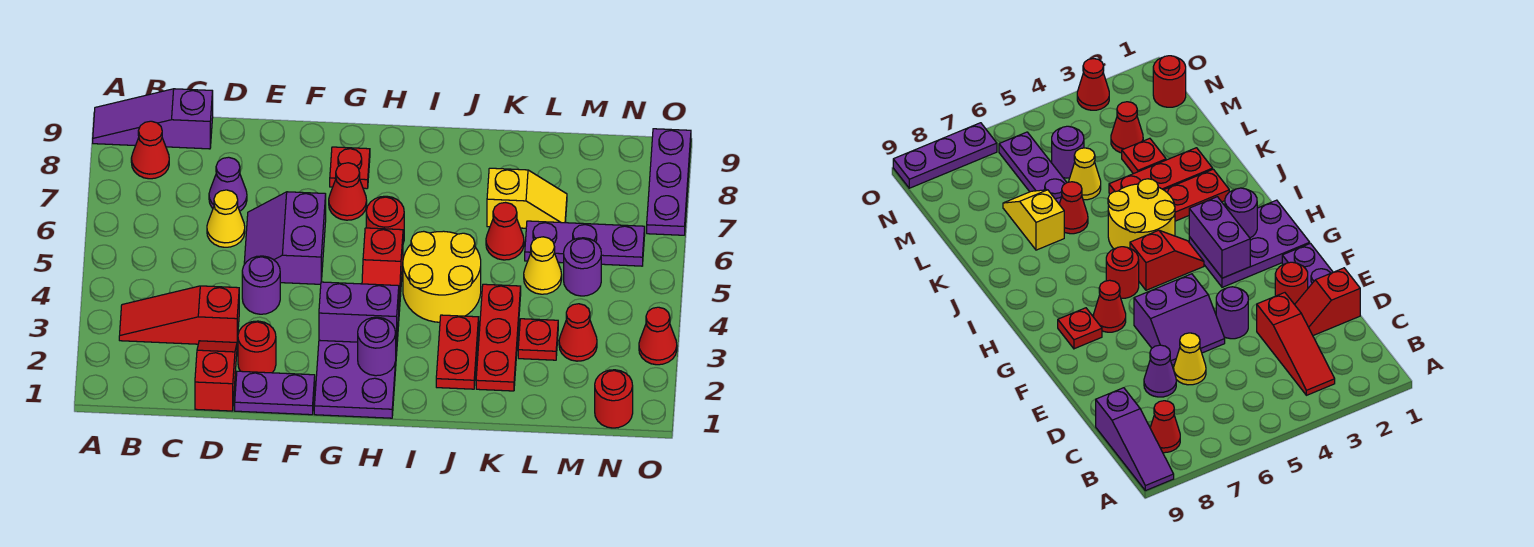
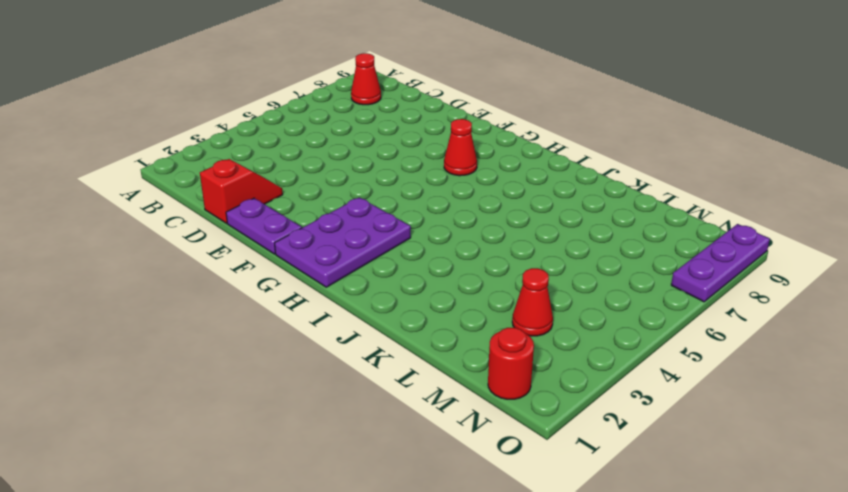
none -> purple 1x3 slope [93,89,213,149]
none -> red 1x3 slope [119,286,239,344]
none -> yellow 1x1 cone [207,190,245,247]
none -> purple 1x1 cone [209,157,247,211]

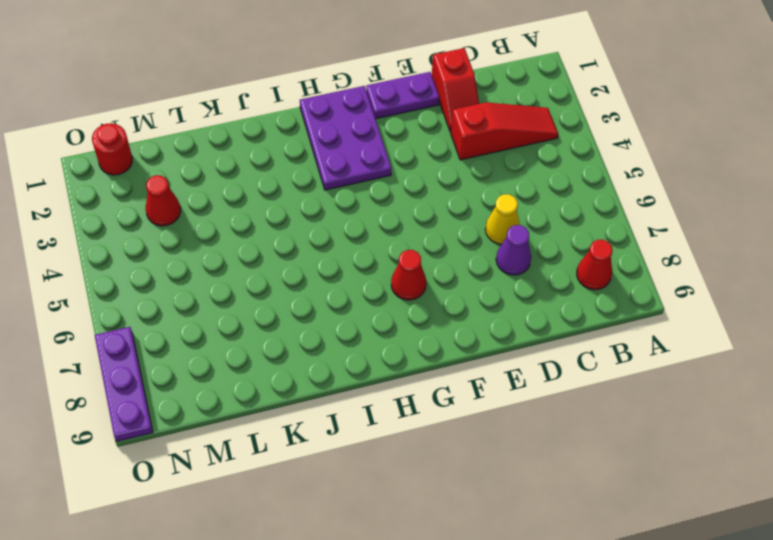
none -> purple 1x3 slope [93,89,213,149]
none -> red 1x1 round brick [238,321,276,373]
none -> purple 1x1 round brick [242,256,280,314]
none -> purple 2x2 slope [244,192,326,284]

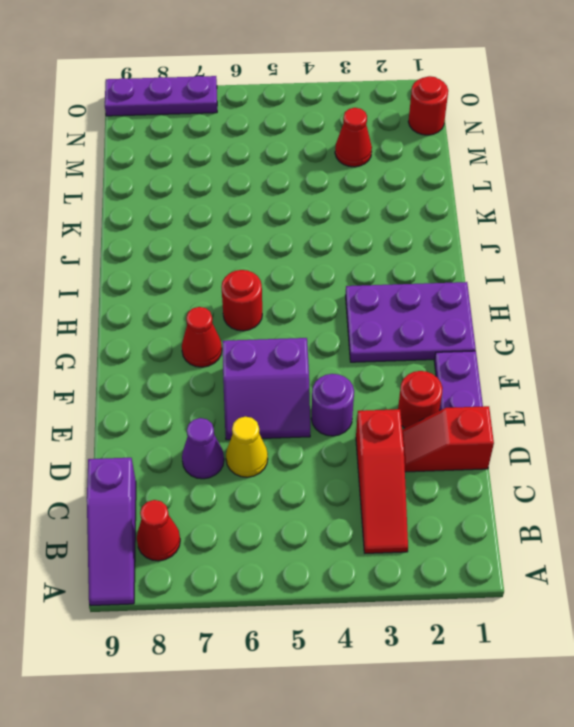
none -> red 1x1 plate [330,147,370,189]
none -> red 1x2 slope [362,228,403,318]
none -> yellow 2x2 round brick [403,231,481,322]
none -> red 1x2 plate [436,315,479,389]

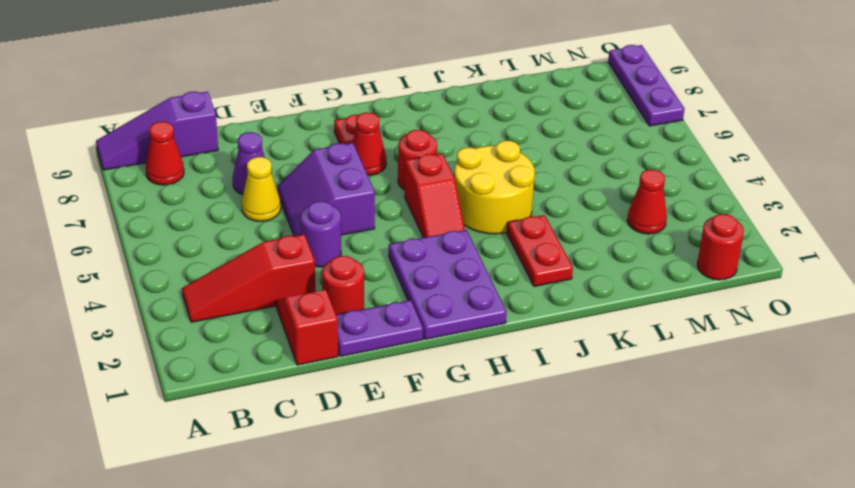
none -> red 1x3 plate [476,284,521,391]
none -> red 1x1 cone [486,203,524,260]
none -> yellow 1x2 slope [487,168,567,228]
none -> red 1x1 plate [518,319,558,360]

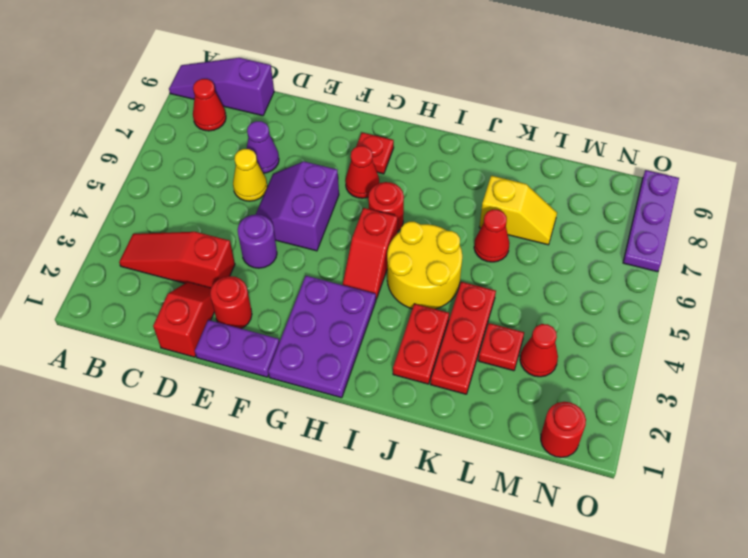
none -> yellow 1x1 cone [524,237,562,294]
none -> purple 1x3 plate [525,221,645,266]
none -> purple 1x1 round brick [564,238,601,296]
none -> red 1x1 cone [639,307,677,365]

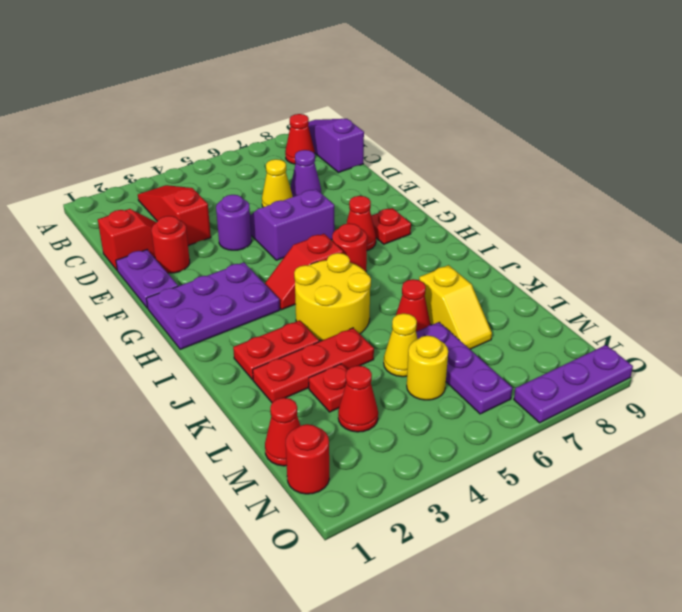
red 1x1 cone [265,398,300,466] -> red 1x1 cone moved to [639,307,677,365]
yellow 1x1 round brick [407,336,448,400] -> purple 1x1 round brick [564,238,601,296]
none -> purple 1x2 brick [319,282,399,344]
none -> purple 1x1 round brick [358,317,396,376]

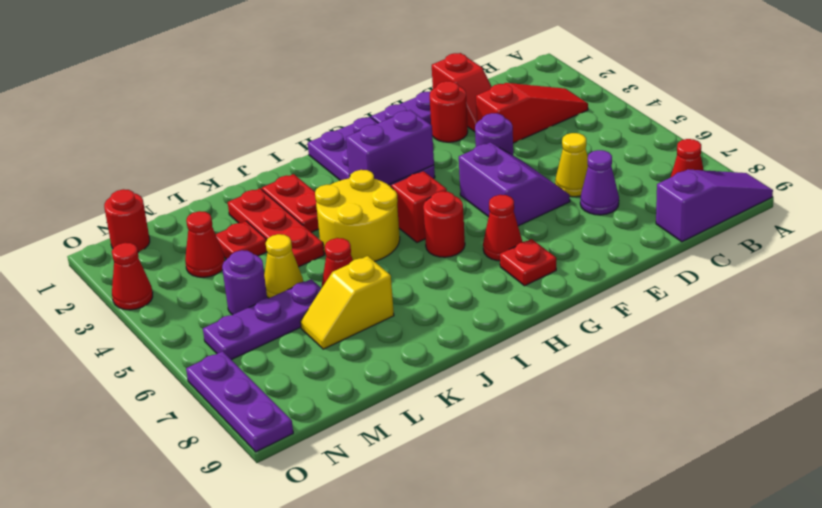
none -> purple 1x1 round brick [358,317,396,376]

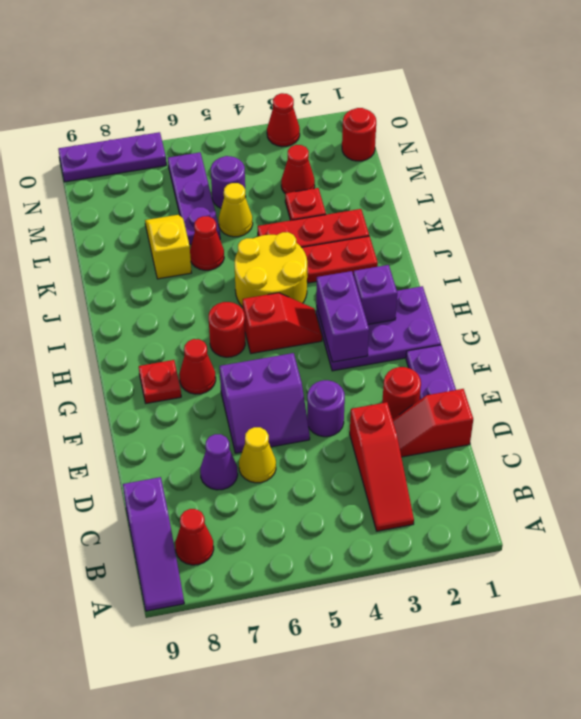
purple 1x1 brick [353,265,397,324] -> purple 1x1 round brick [358,317,396,376]

